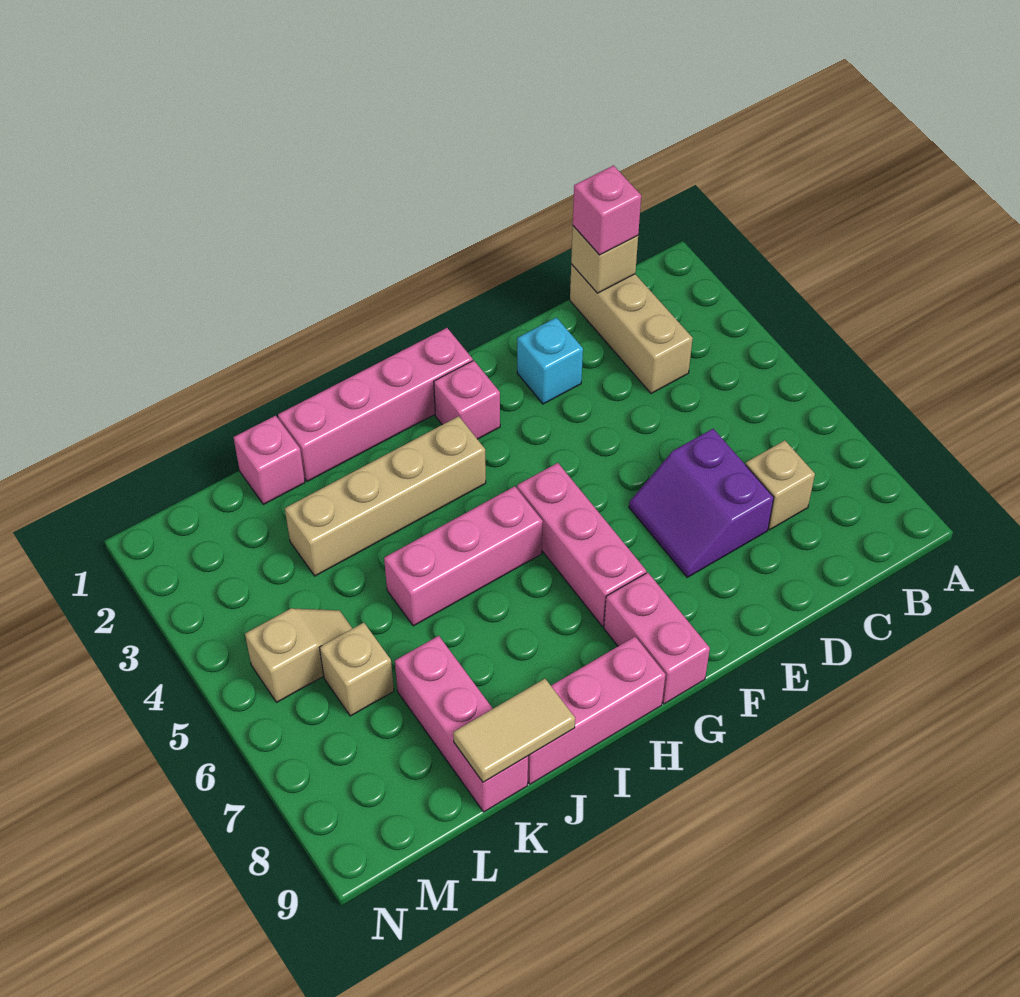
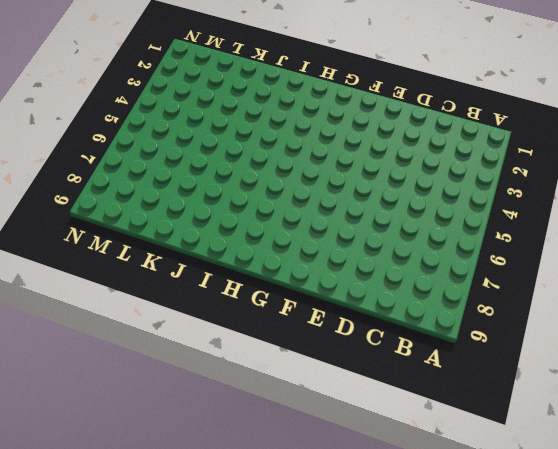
none -> tan 1x3 brick [570,264,693,394]
none -> tan 1x1 brick [746,440,815,530]
none -> purple 2x2 slope [629,429,774,577]

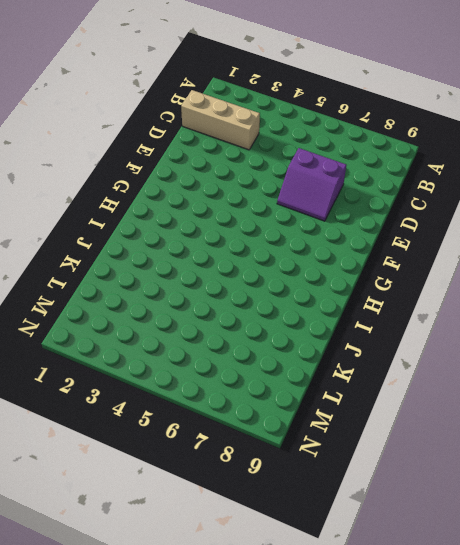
none -> tan 1x1 brick [746,440,815,530]
none -> cyan 1x1 brick [517,317,583,404]
none -> pink 1x4 brick [278,328,473,481]

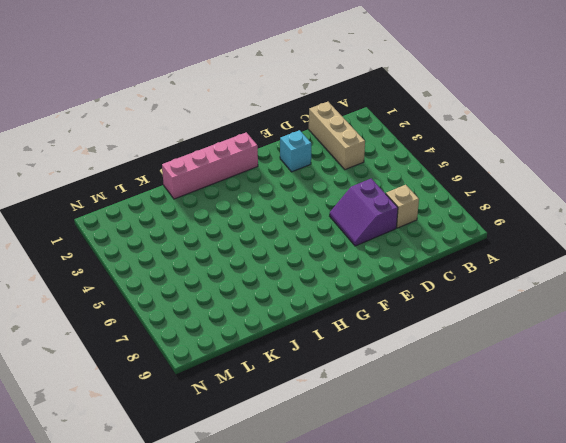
none -> pink 1x1 brick [434,360,500,439]
none -> pink 1x3 brick [517,463,646,627]
none -> pink 1x2 brick [604,572,710,704]

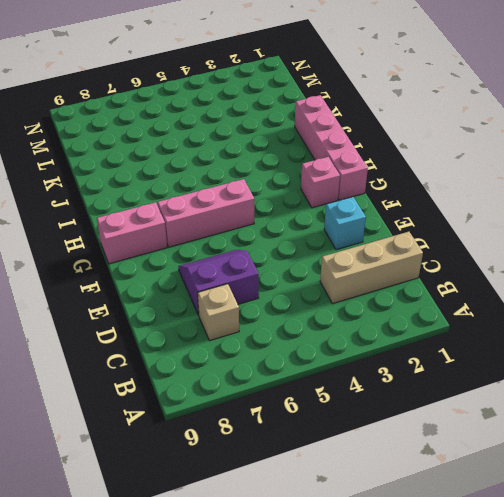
none -> tan 1x4 brick [285,416,486,576]
none -> pink 1x3 brick [384,486,543,626]
none -> pink 1x3 brick [528,637,666,784]

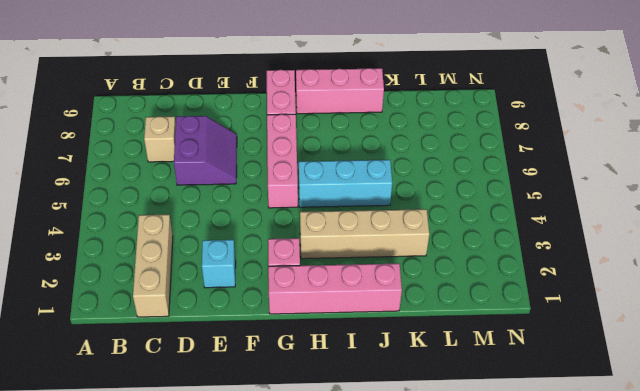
cyan 1x3 brick [299,160,392,207] -> pink 1x3 brick [384,486,543,626]
none -> pink 1x1 brick [234,416,305,504]
none -> pink 1x3 brick [395,636,528,812]
none -> tan 1x2 slope [245,608,352,702]

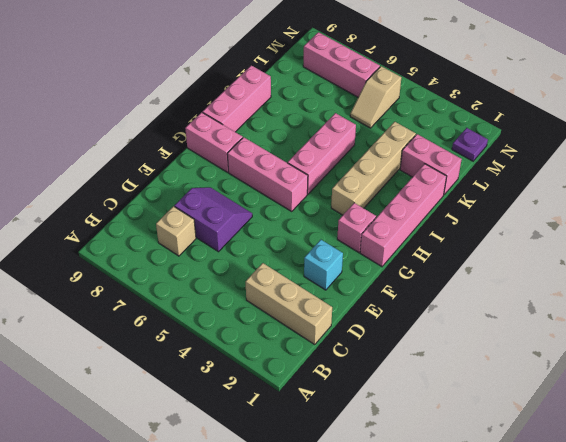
pink 1x2 brick [400,134,462,195] -> pink 1x1 brick [234,416,305,504]
purple 1x1 plate [452,128,488,161] -> none
pink 1x3 brick [303,32,380,97] -> pink 1x3 brick moved to [395,636,528,812]
none -> tan 1x1 brick [320,623,394,716]
none -> tan 1x1 brick [571,226,638,293]
none -> tan 1x2 tile [453,679,575,782]

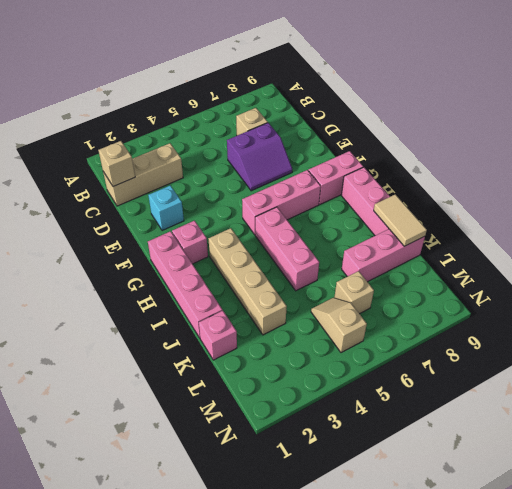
none -> pink 1x1 brick [573,166,641,255]

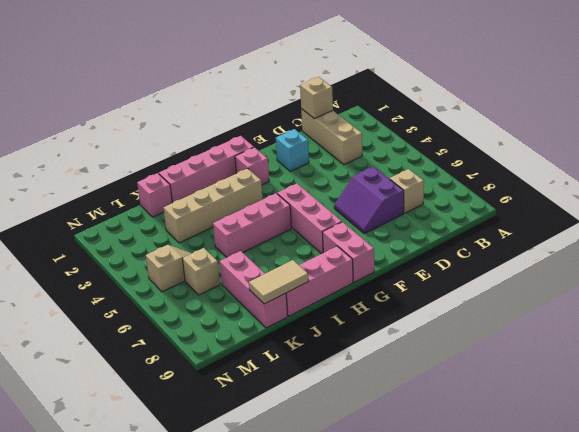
none -> pink 1x1 brick [573,166,641,255]

